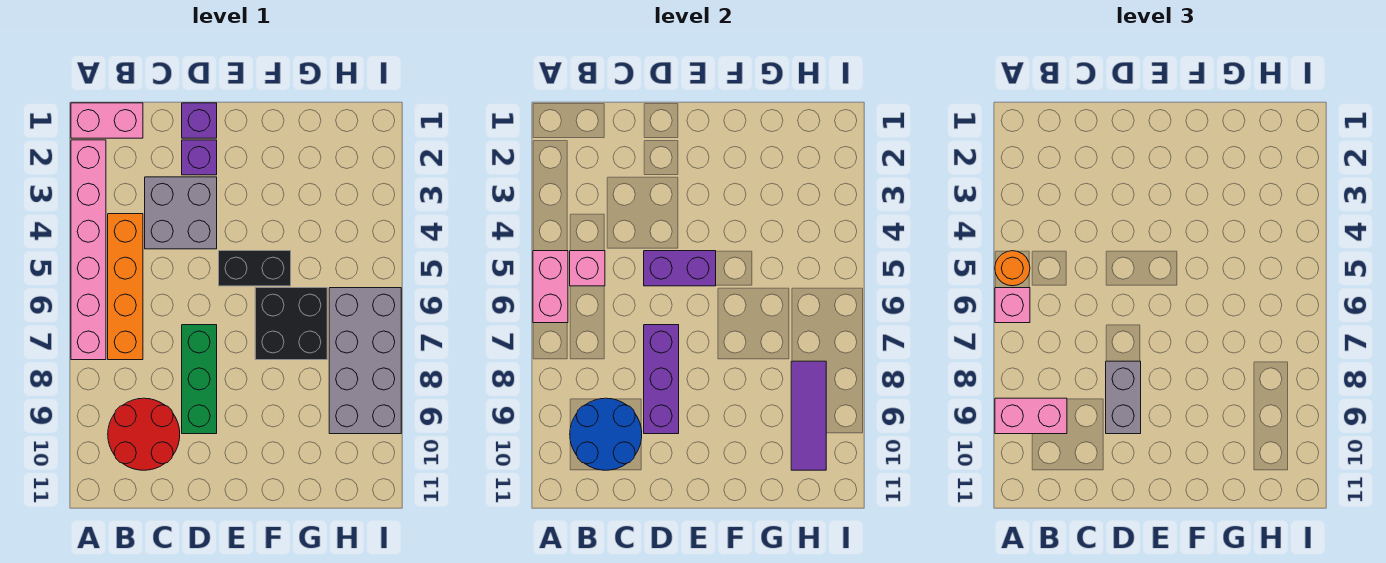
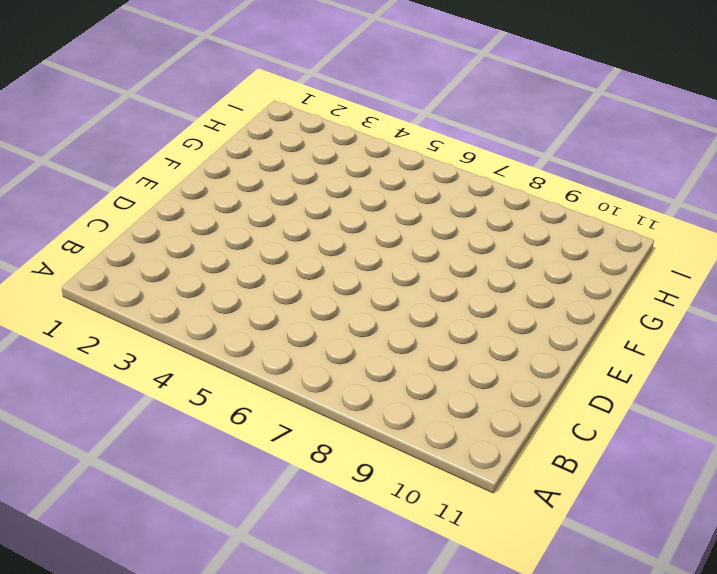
none -> pink 1x2 brick [71,103,143,138]
none -> pink 1x6 brick [71,140,106,360]
none -> orange 1x4 brick [108,214,143,360]

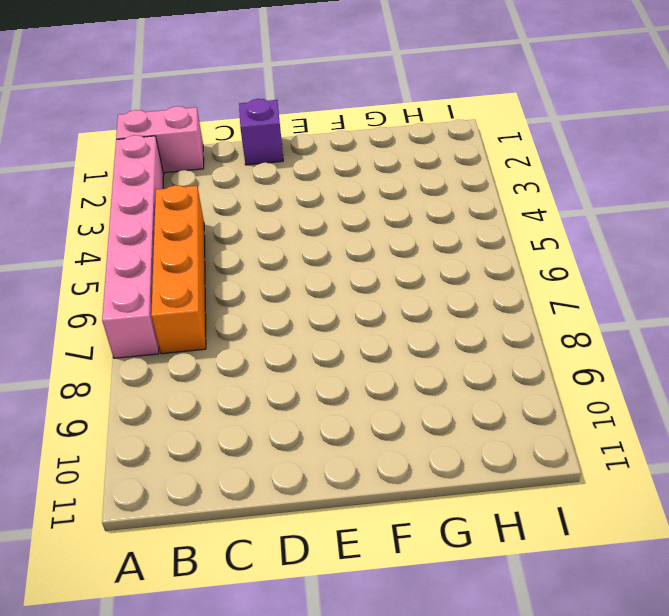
none -> red 2x2 round brick [108,398,180,470]
none -> grey 2x2 brick [145,177,217,249]
none -> purple 1x1 brick [182,140,217,175]

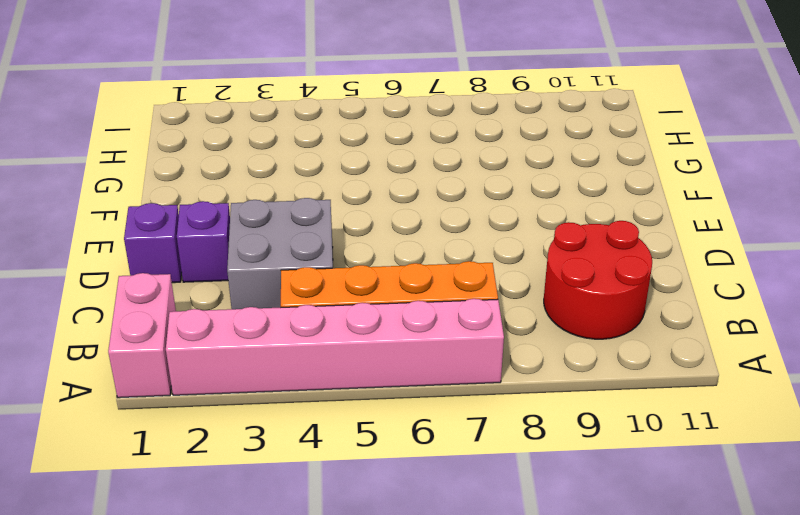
none -> green 1x3 brick [182,325,217,434]
none -> black 1x2 brick [219,251,291,286]
none -> black 2x2 brick [255,288,327,360]

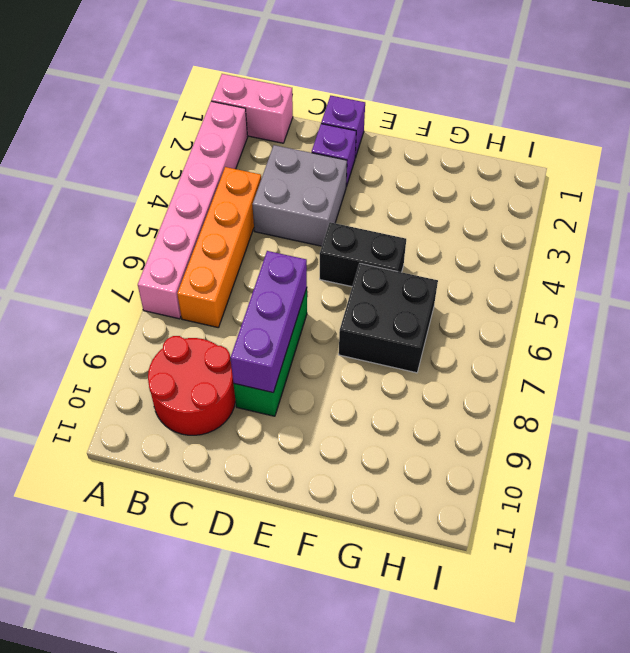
none -> grey 2x4 brick [329,288,401,434]
none -> pink 1x2 brick [533,251,568,323]
none -> pink 1x1 brick [570,251,605,286]

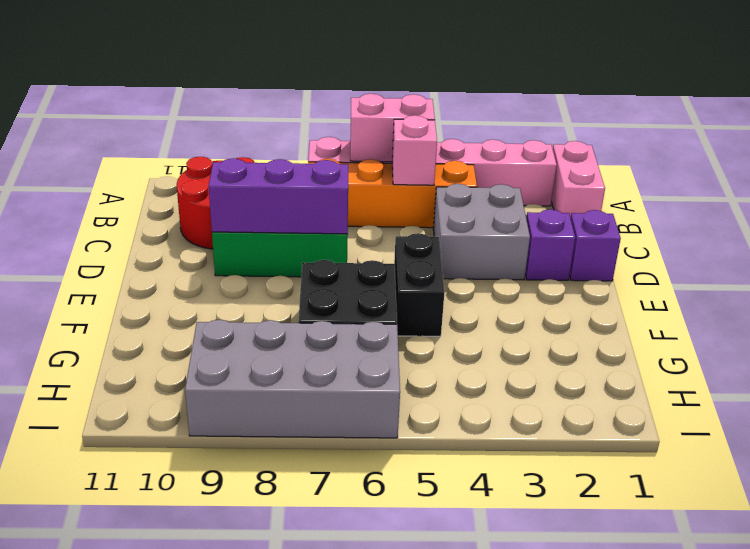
none -> blue 2x2 round brick [570,398,642,470]
none -> purple 1x2 brick [644,251,716,286]
none -> purple 1x3 tile [791,361,826,470]

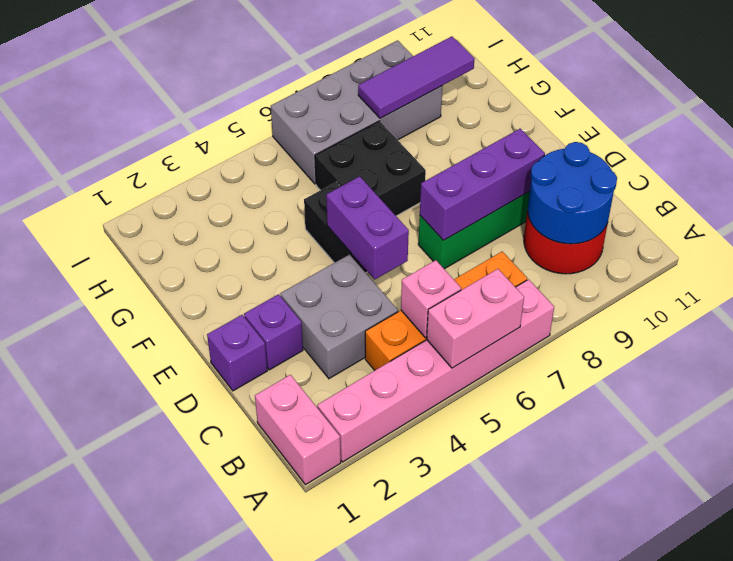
none -> orange 1x1 round brick [995,251,1030,286]
none -> pink 1x1 brick [995,288,1030,323]
none -> pink 1x2 brick [995,398,1067,434]

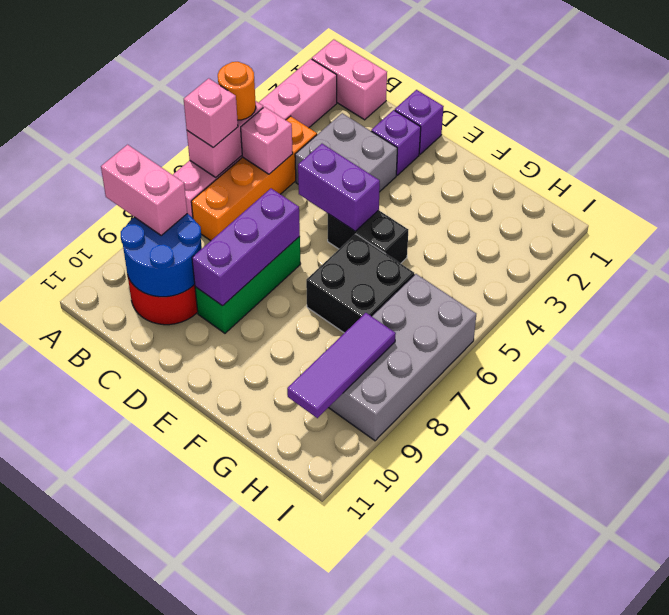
none -> grey 1x2 brick [1106,361,1141,434]

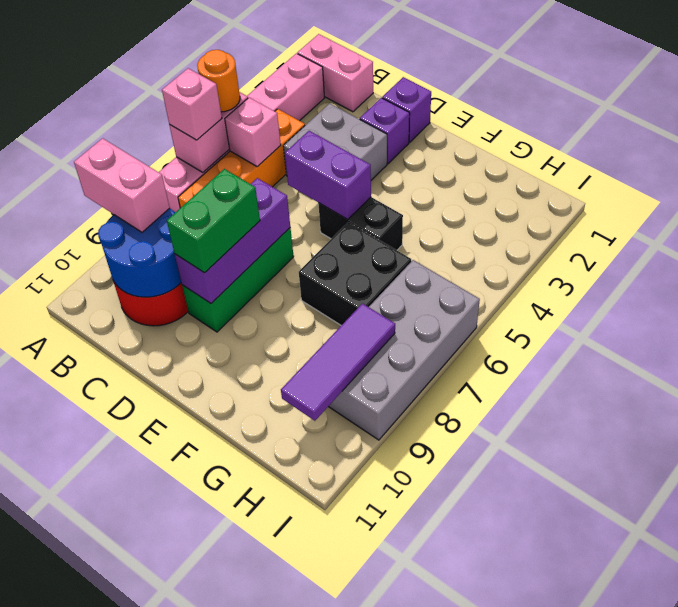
green 1x2 brick [167,169,260,273] -> grey 1x2 brick [1106,361,1141,434]

